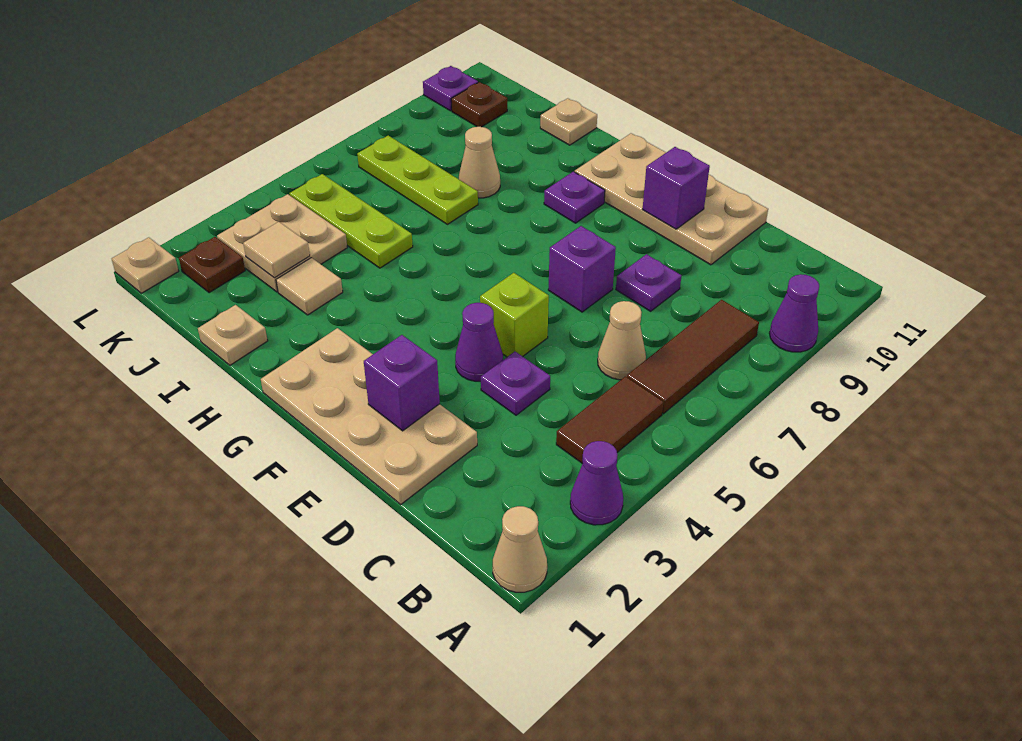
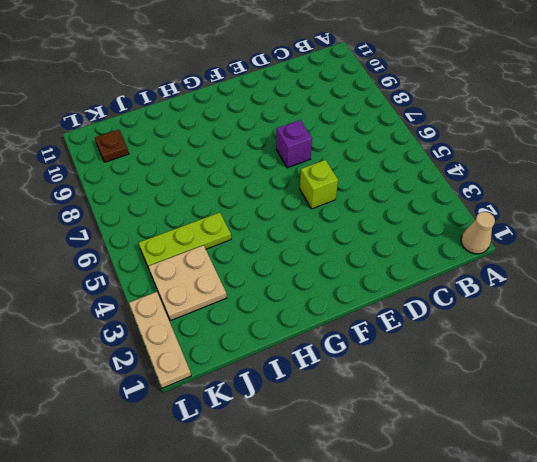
tan 1x3 plate [129,292,191,388] -> tan 1x1 plate [112,237,179,293]
none -> purple 1x1 cone [570,441,623,525]
none -> purple 1x1 cone [769,274,819,352]
none -> brown 1x2 tile [556,376,663,464]

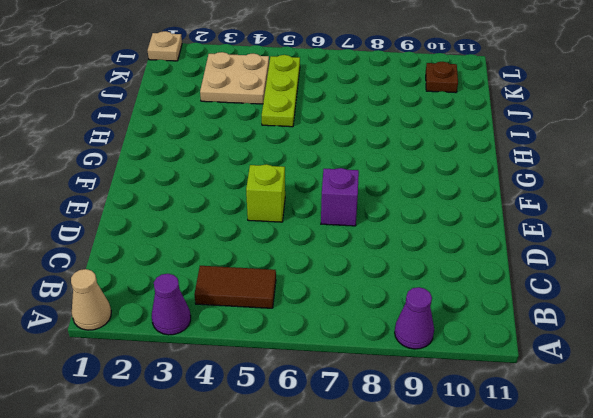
none -> brown 1x3 tile [627,300,759,414]
none -> tan 1x1 cone [598,301,646,380]
none -> tan 2x4 plate [261,328,477,504]

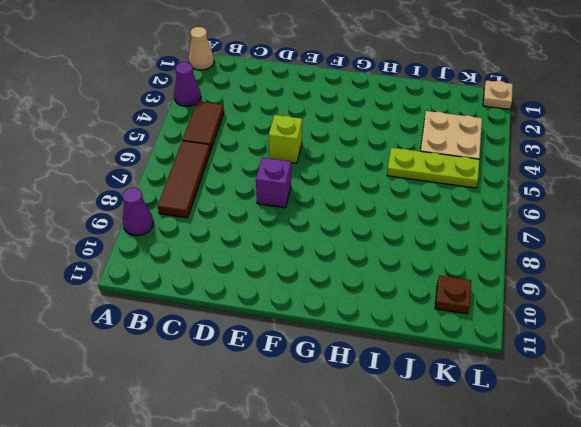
none -> tan 1x1 cone [598,301,646,380]
none -> tan 2x4 plate [261,328,477,504]
none -> purple 1x1 plate [481,352,550,415]

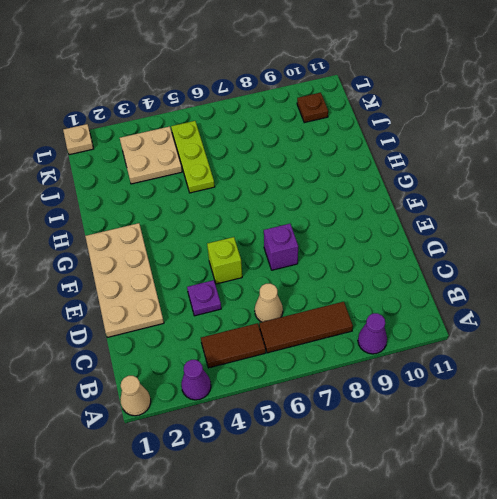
none -> purple 1x1 plate [616,254,682,311]
none -> tan 2x4 plate [575,133,768,265]
none -> purple 1x1 cone [455,303,503,381]

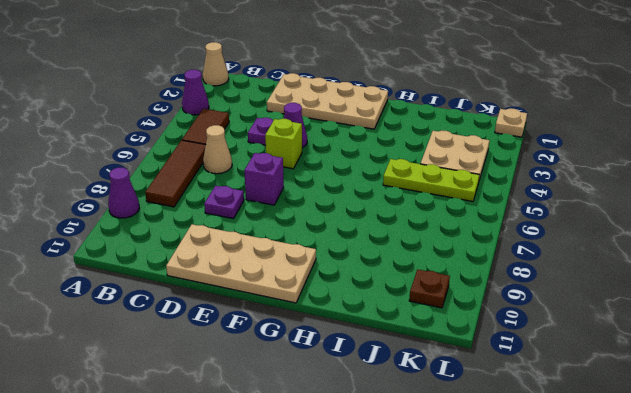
none -> purple 1x1 plate [544,172,605,223]
none -> tan 1x1 plate [198,305,268,365]
none -> tan 1x1 tile [276,258,343,315]

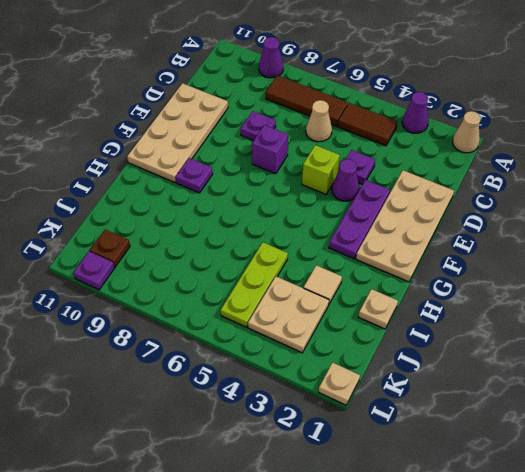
purple 1x3 plate [329,180,390,259] -> none
none -> lime 1x3 plate [357,136,478,224]
none -> tan 1x1 cone [459,127,500,198]
none -> tan 1x1 plate [540,98,597,145]

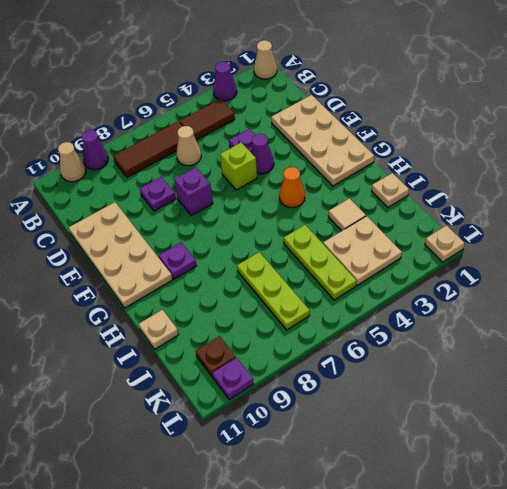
tan 1x1 cone [58,142,86,182] -> tan 1x1 cone moved to [459,127,500,198]
orange 1x1 cone [279,167,305,208] -> none
none -> brown 1x1 plate [179,237,245,293]
none -> purple 1x1 brick [364,335,440,431]
none -> purple 1x1 brick [643,147,710,229]

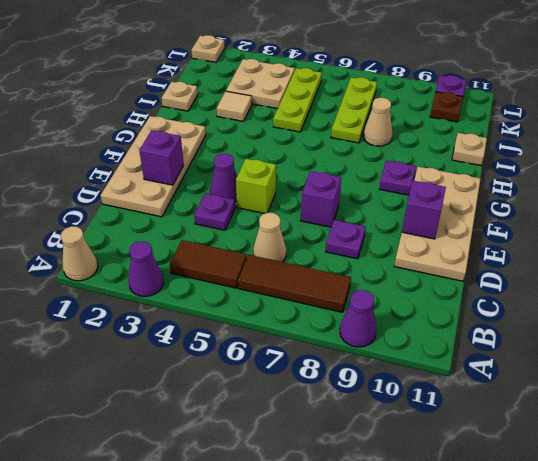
none -> brown 1x1 plate [179,237,245,293]
none -> tan 1x1 tile [243,222,310,278]

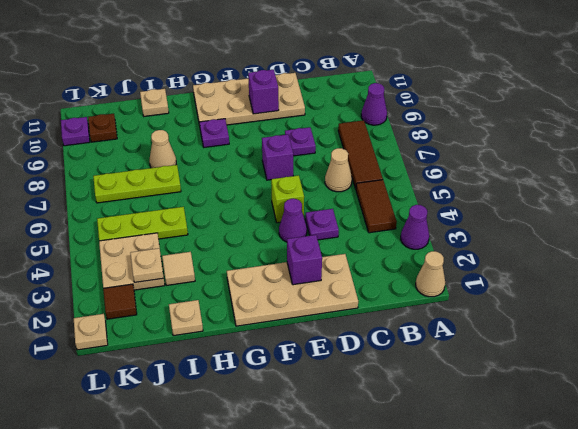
tan 1x1 plate [131,248,164,282] -> tan 1x1 tile [243,222,310,278]
brown 1x1 tile [103,284,137,319] -> brown 1x1 plate [179,237,245,293]

